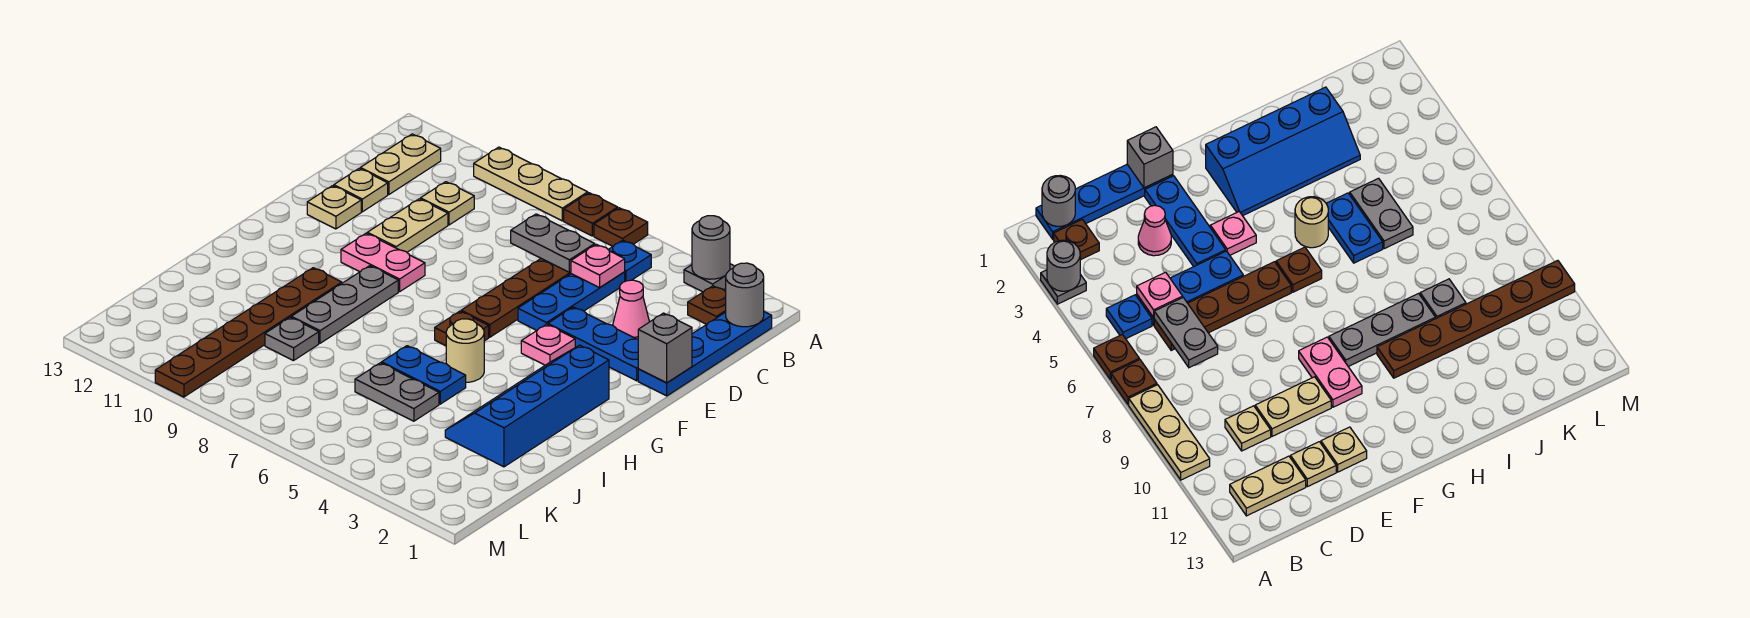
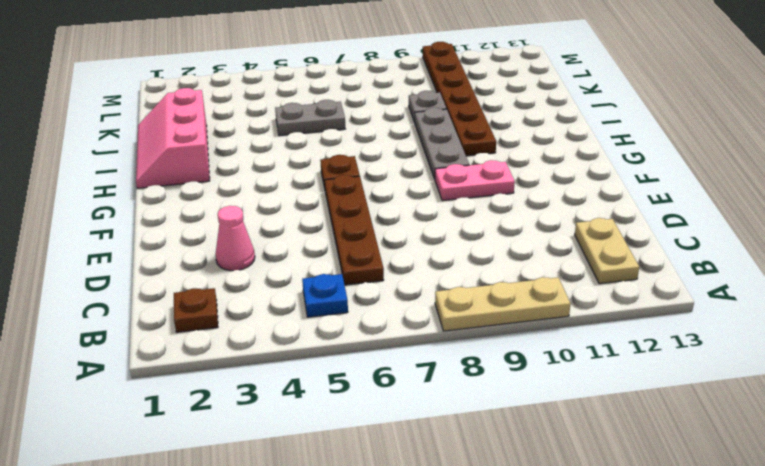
pink 2x3 slope [136,88,210,188] -> blue 2x4 slope [445,345,609,467]
none -> grey 1x1 plate [684,264,735,292]
none -> brown 1x1 plate [594,208,648,246]
none -> brown 1x1 plate [564,193,618,236]
none -> blue 1x4 plate [638,312,772,396]

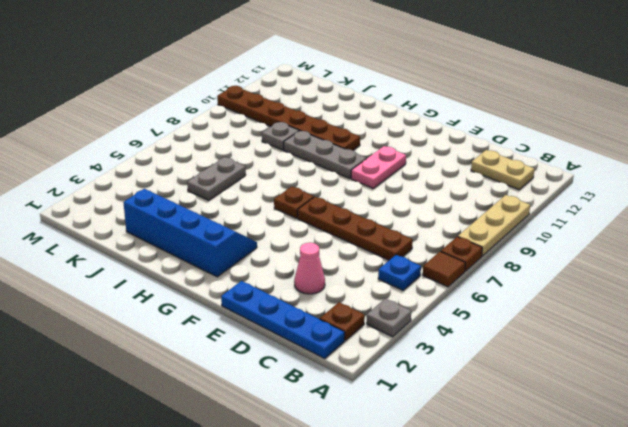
brown 1x1 tile [423,251,465,287] -> brown 1x1 plate [594,208,648,246]
none -> blue 1x3 plate [518,272,625,331]
none -> tan 1x1 plate [421,182,474,225]
none -> tan 1x2 plate [367,199,448,252]
none -> tan 1x1 plate [334,169,388,212]

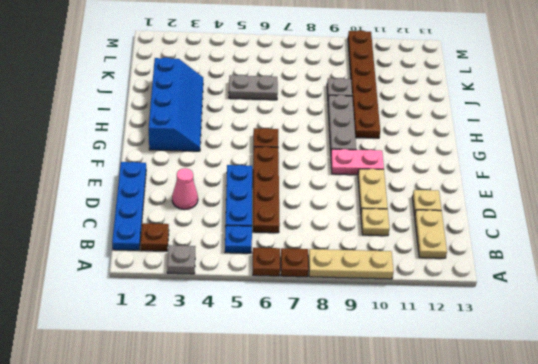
none -> blue 1x3 plate [548,307,638,381]
none -> tan 1x1 plate [307,186,361,229]
none -> pink 1x1 plate [521,324,575,365]
none -> tan 1x1 round brick [446,319,484,382]

